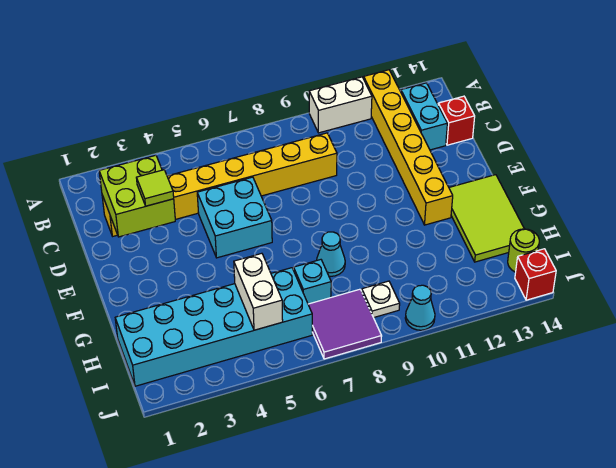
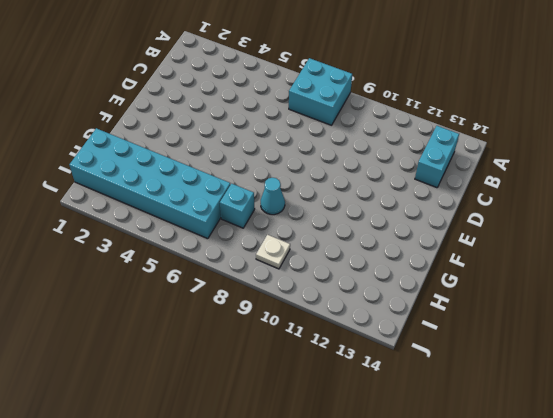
cyan 2x2 brick [289,58,352,125] -> cyan 2x2 brick moved to [197,177,272,258]
none -> white 1x2 brick [309,77,372,133]
none -> yellow 1x6 brick [364,70,453,225]
none -> yellow 1x8 brick [102,133,337,236]

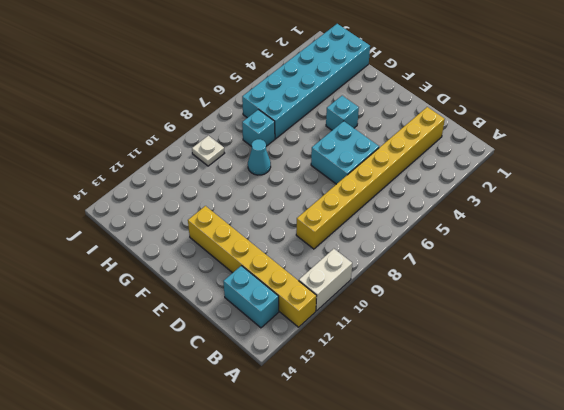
cyan 1x1 brick [326,96,359,130] -> none
none -> red 1x1 brick [438,96,475,145]
none -> lime 2x3 tile [449,175,524,262]
none -> purple 2x2 tile [308,289,382,359]

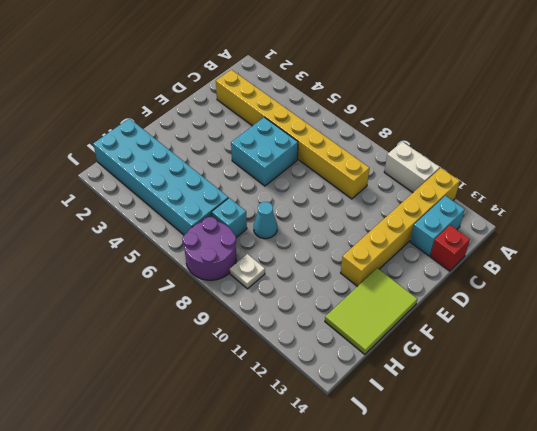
purple 2x2 round brick [183,217,236,280] -> purple 2x2 tile [308,289,382,359]
none -> lime 1x1 round brick [508,229,539,272]
none -> cyan 1x1 cone [405,285,435,330]
none -> red 1x1 brick [515,249,556,300]

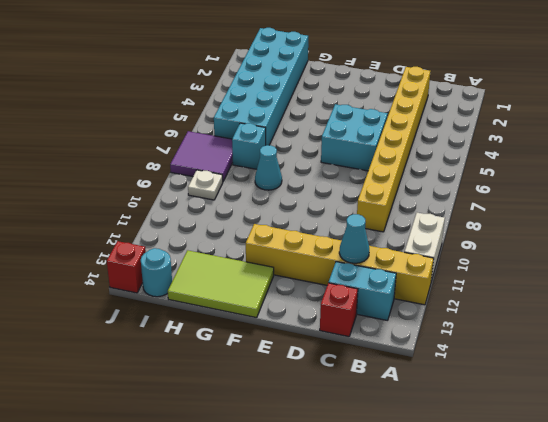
cyan 1x1 cone [339,214,369,263] -> cyan 1x1 cone moved to [405,285,435,330]
cyan 1x1 round brick [141,248,172,297] -> lime 1x1 round brick [508,229,539,272]
none -> lime 2x2 brick [99,155,175,237]
none -> white 1x2 brick [234,253,283,330]
none -> lime 1x1 tile [136,170,174,206]

